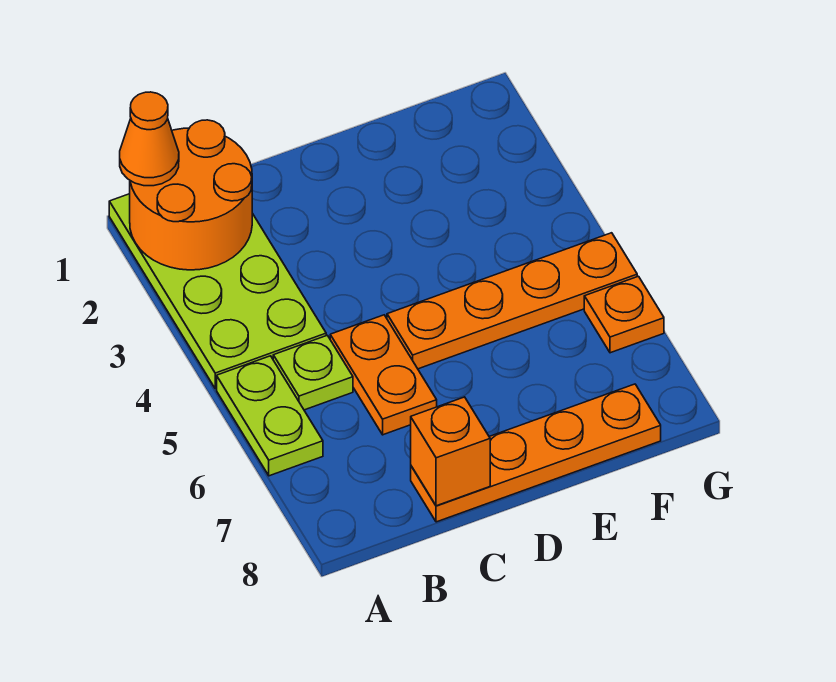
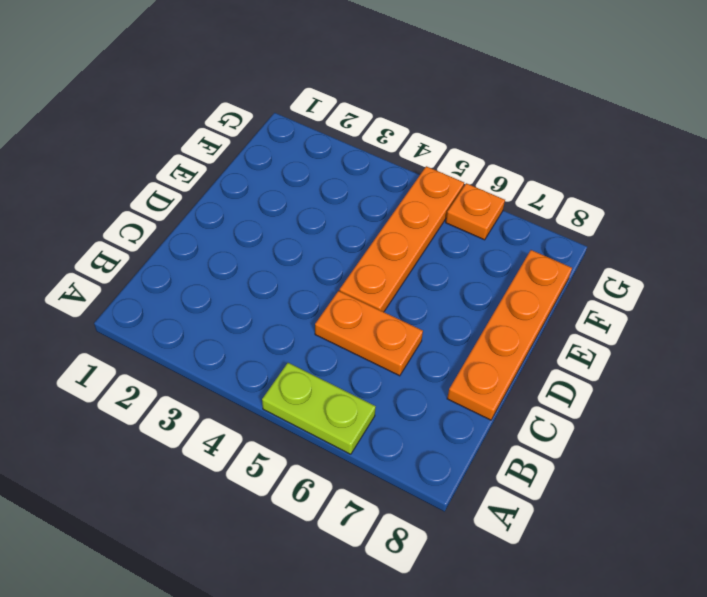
none -> lime 2x4 plate [109,194,326,389]
none -> lime 1x1 plate [273,335,353,410]

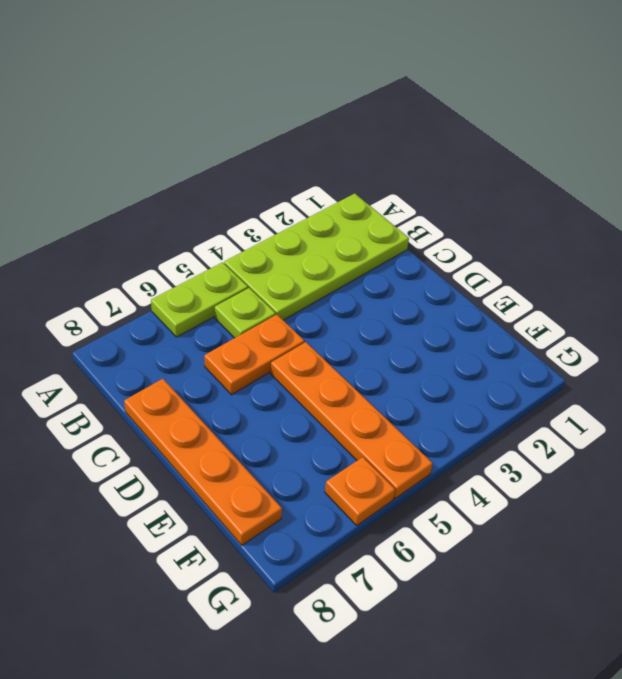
none -> orange 2x2 round brick [130,120,252,270]
none -> orange 1x1 brick [411,397,490,506]

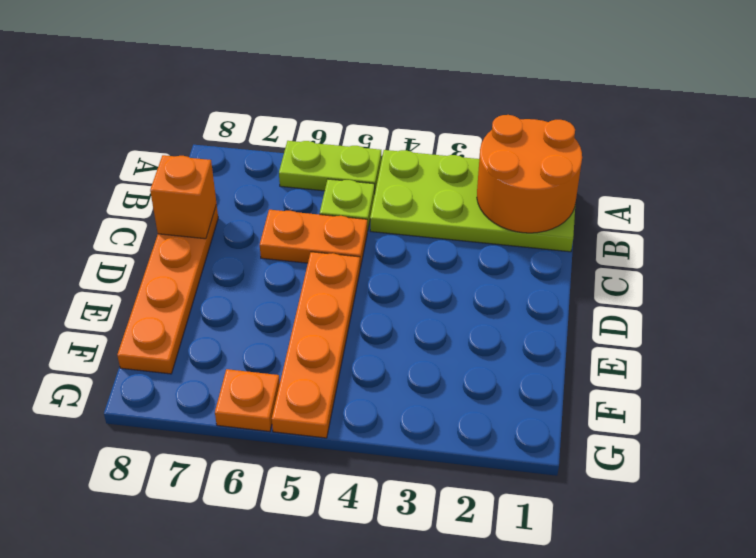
none -> orange 1x1 cone [120,92,179,186]

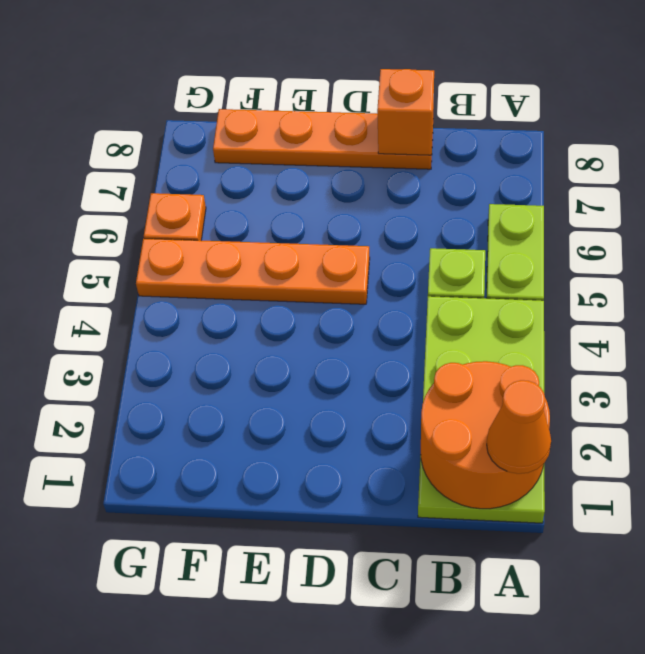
none -> orange 1x2 plate [330,315,437,435]

